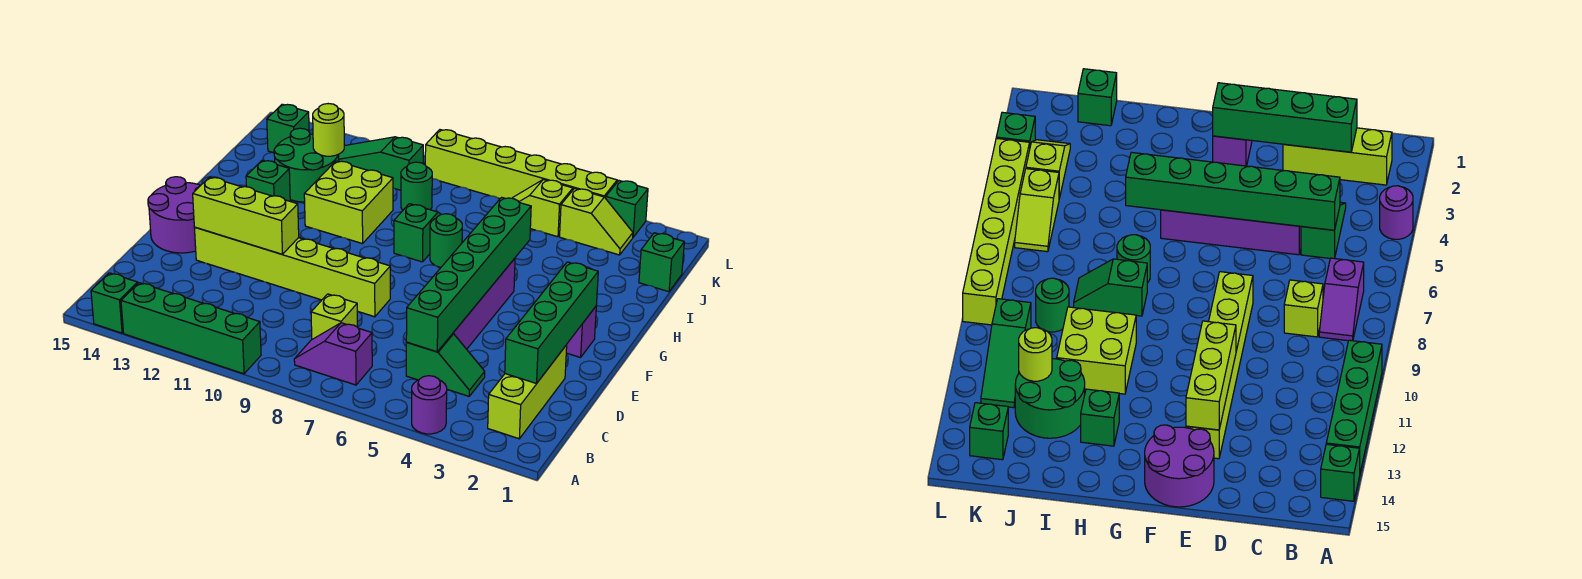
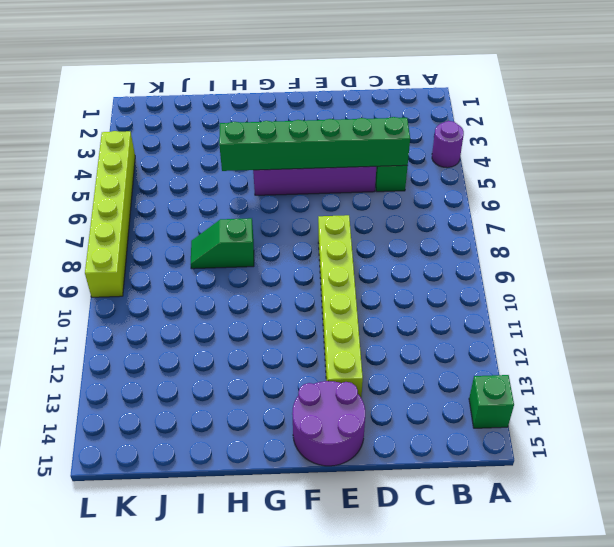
none -> green 1x4 brick [121,283,261,374]
none -> lime 1x3 brick [488,345,567,439]
none -> purple 1x2 slope [294,323,372,385]

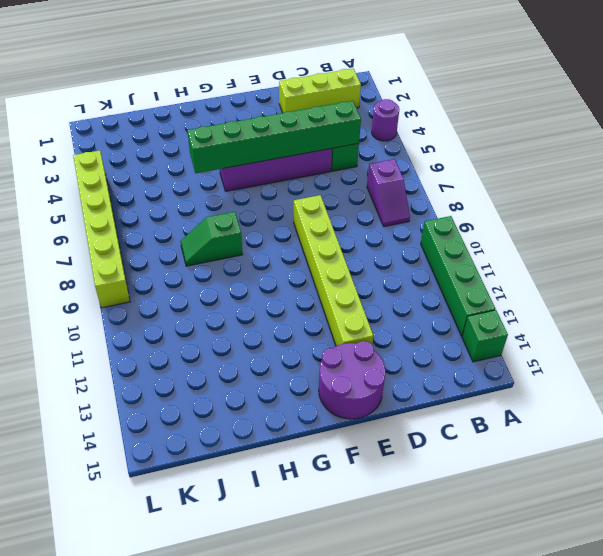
none -> lime 1x1 brick [311,294,358,339]
none -> purple 1x1 brick [566,307,596,357]
none -> green 1x1 round brick [430,214,462,267]

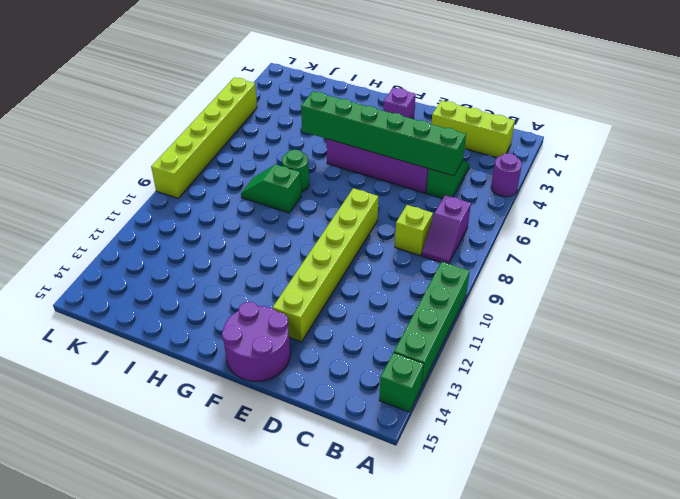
none -> lime 2x2 brick [304,161,393,244]
none -> green 1x1 brick [246,160,290,201]
none -> green 2x2 round brick [274,128,339,202]

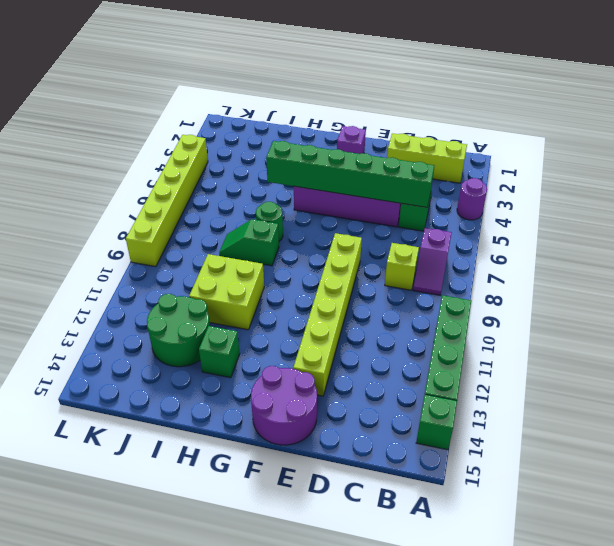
none -> green 1x1 brick [639,233,684,292]
none -> green 1x1 round brick [401,162,432,210]
none -> lime 1x2 slope [560,189,633,255]

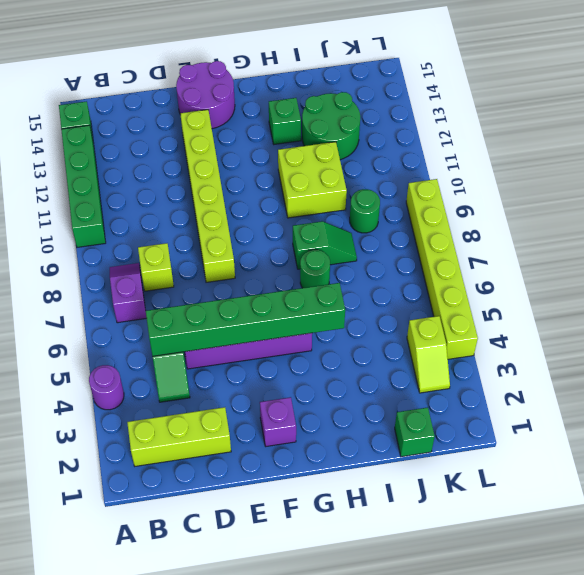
none -> lime 1x2 slope [512,179,573,237]
none -> green 1x3 slope [339,137,423,190]
none -> green 1x1 brick [267,104,309,153]

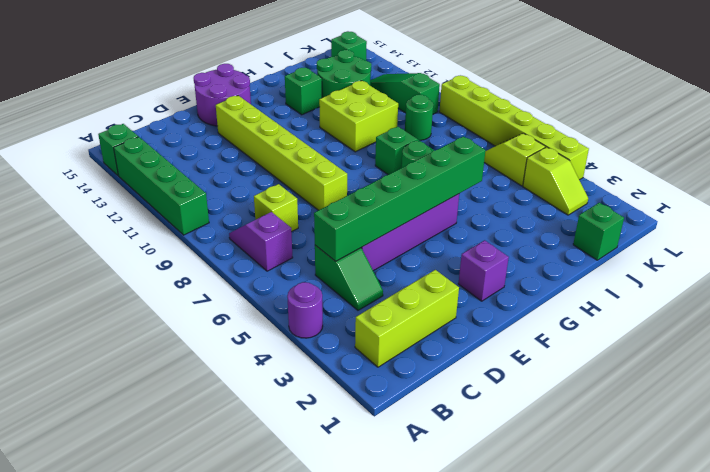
none -> green 1x1 brick [606,181,648,237]
none -> green 1x4 brick [505,262,598,383]
none -> lime 1x3 brick [193,177,299,254]

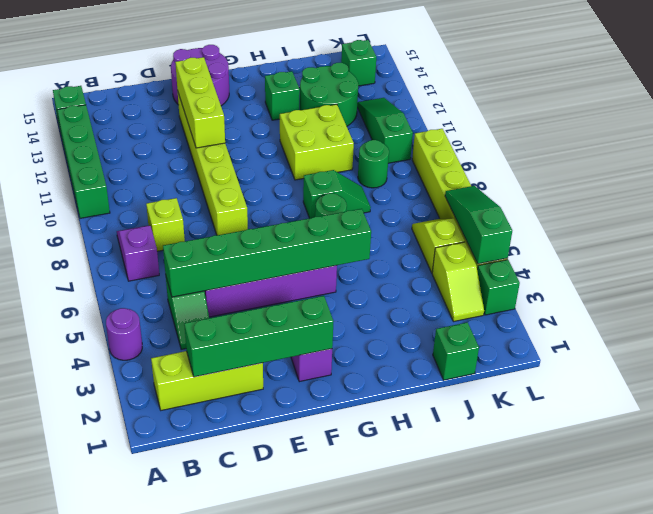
green 1x3 slope [445,186,512,264] -> none
none -> lime 1x1 round brick [313,104,344,156]

